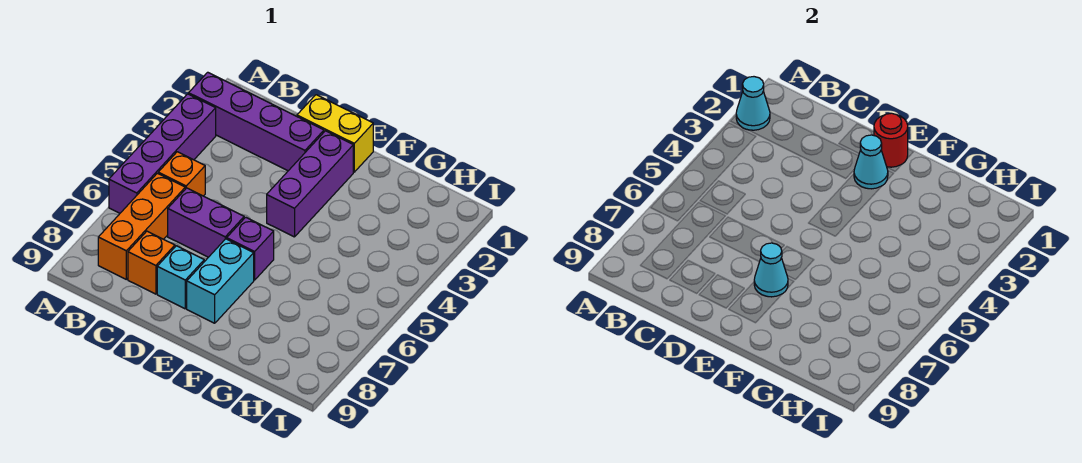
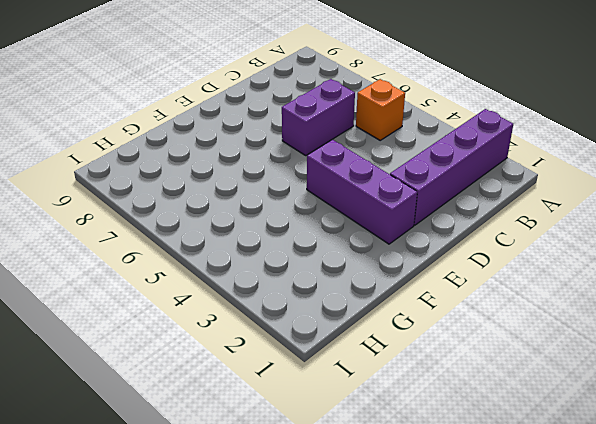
none -> purple 1x4 brick [109,94,216,213]
none -> orange 1x3 brick [98,173,185,279]
none -> orange 1x1 brick [128,231,175,294]

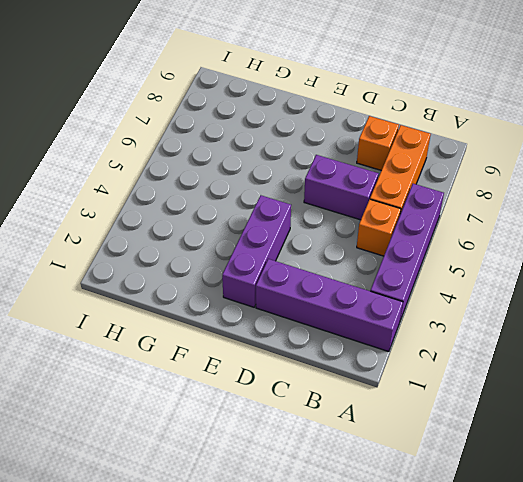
none -> yellow 1x2 brick [297,95,373,172]
none -> cyan 1x1 brick [157,246,204,309]
none -> purple 1x1 brick [227,217,274,280]

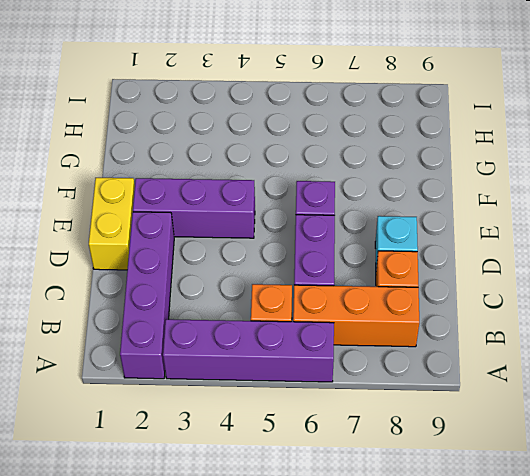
none -> cyan 1x2 brick [187,239,254,323]
none -> cyan 1x1 cone [736,77,770,130]
none -> red 1x1 round brick [874,113,908,167]

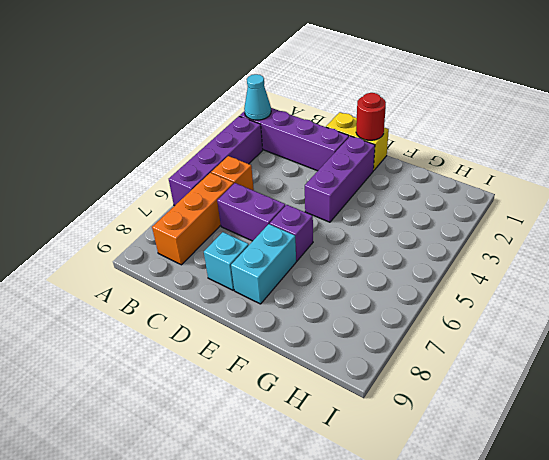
none -> orange 1x1 brick [128,231,175,294]
none -> cyan 1x1 cone [854,135,888,189]
none -> cyan 1x1 cone [754,243,788,297]

